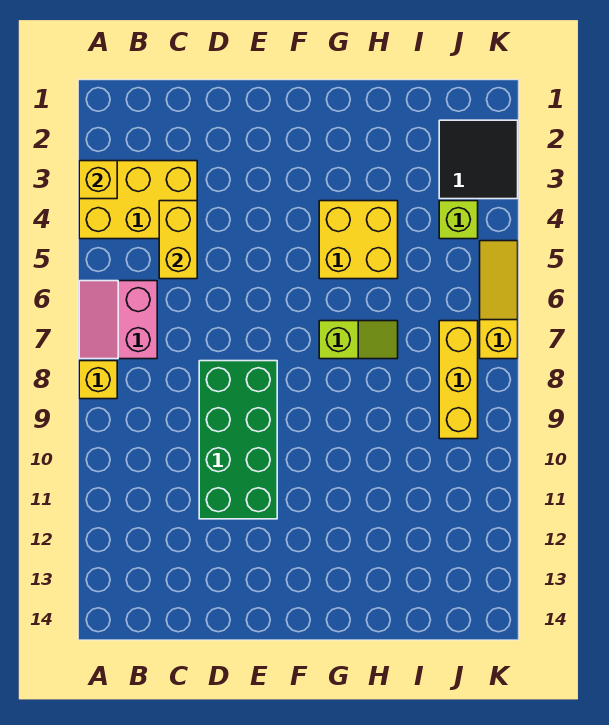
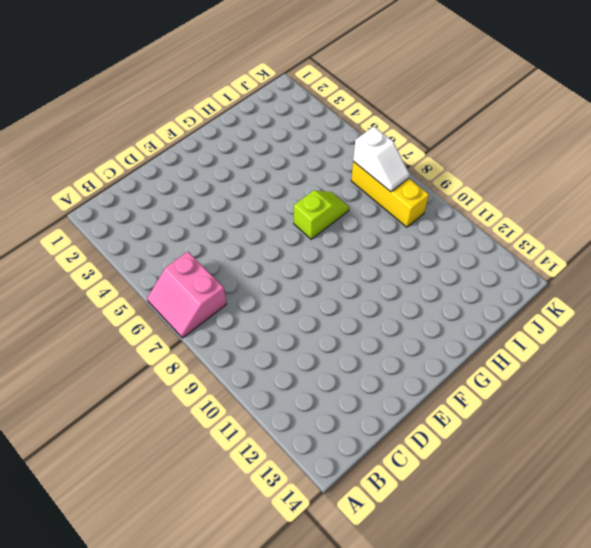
white 1x2 slope [353,127,410,192] -> none
none -> yellow 2x3 brick [79,161,197,239]
none -> yellow 1x1 brick [79,361,117,399]
none -> green 2x4 brick [199,361,277,519]

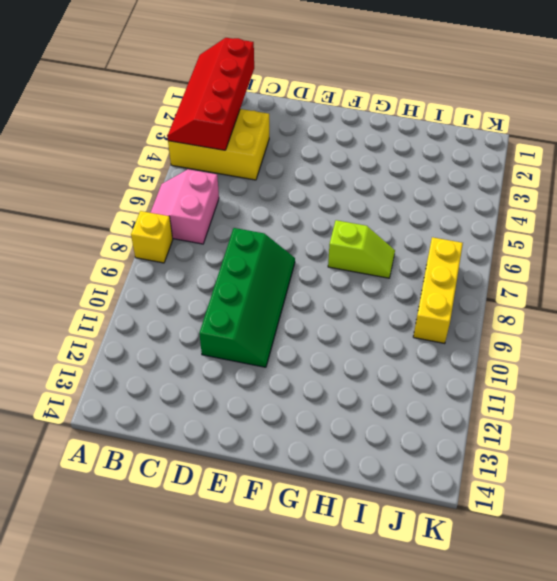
red 2x4 slope [167,38,254,150] -> yellow 1x1 brick [79,161,117,199]
green 2x4 slope [199,228,295,367] -> green 2x4 brick [199,361,277,519]
none -> yellow 2x2 brick [319,201,398,279]
none -> black 2x2 tile [439,120,518,199]
none -> lime 1x1 brick [439,201,478,239]

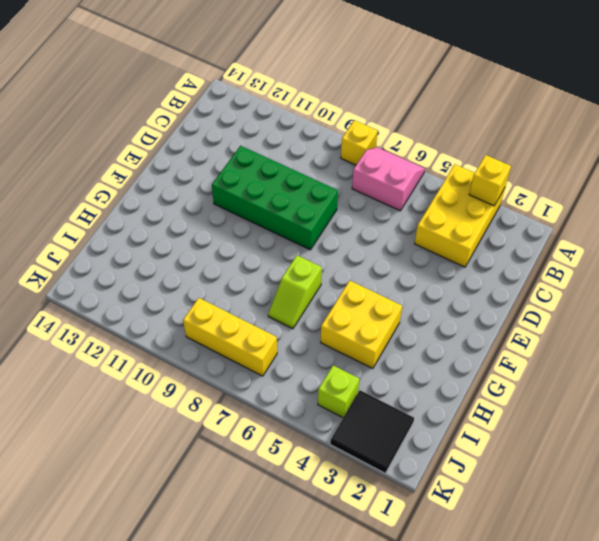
none -> yellow 1x3 slope [480,241,518,359]
none -> yellow 1x2 brick [159,201,197,279]

